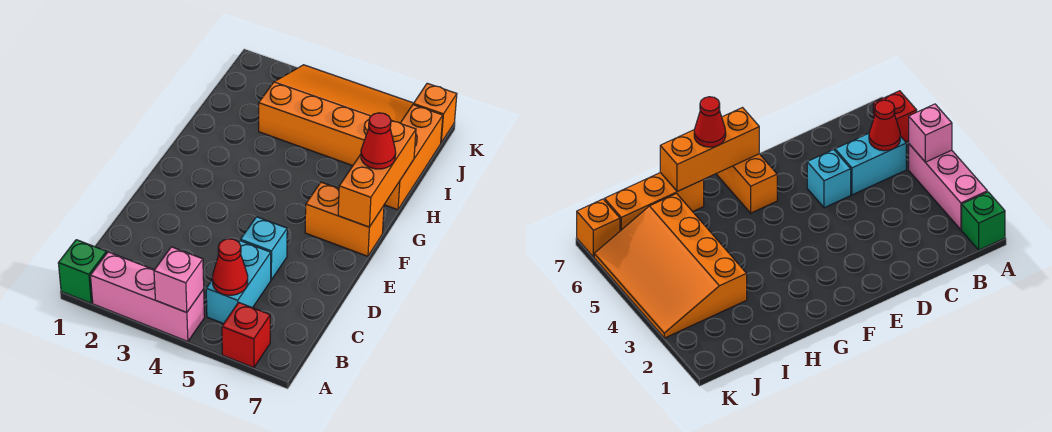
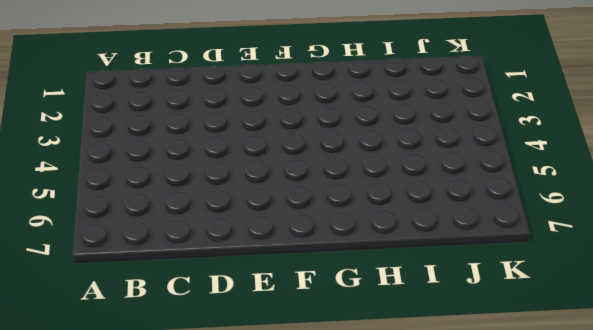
none -> green 1x1 brick [58,240,107,303]
none -> pink 1x3 brick [90,252,205,341]
none -> red 1x1 brick [222,302,270,368]

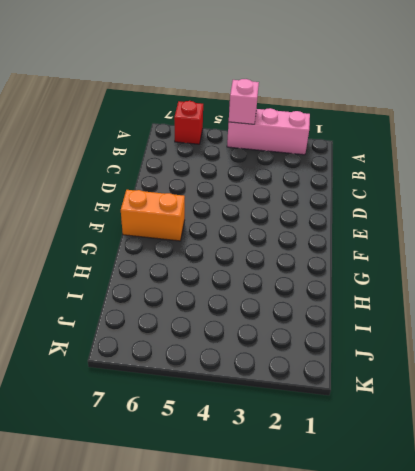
none -> green 1x1 brick [58,240,107,303]
none -> cyan 1x2 brick [206,241,271,324]
none -> cyan 1x1 brick [240,217,287,280]

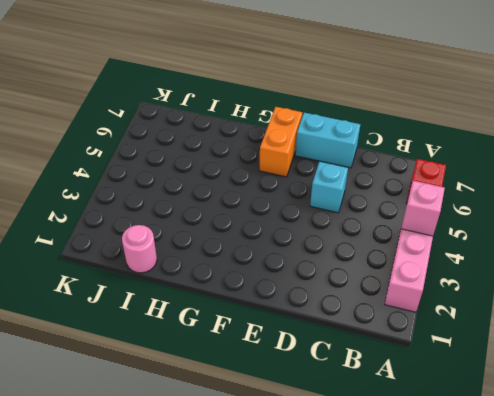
cyan 1x2 brick [295,113,360,168] -> cyan 1x2 brick moved to [206,241,271,324]
pink 1x1 round brick [122,225,157,273] -> none
none -> green 1x1 brick [58,240,107,303]
none -> orange 1x3 brick [384,105,443,210]
none -> orange 3x4 slope [259,65,414,166]

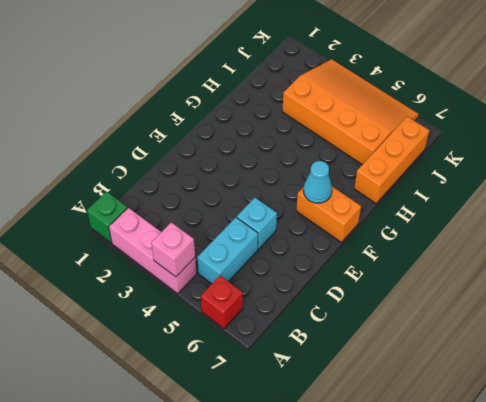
cyan 1x1 cone [303,161,332,203] -> none
none -> orange 1x1 brick [413,83,457,143]
none -> red 1x1 cone [212,239,248,295]
none -> orange 1x3 brick [338,120,416,227]

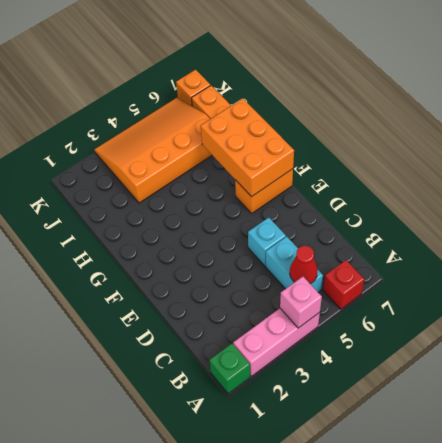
orange 2x3 brick [201,99,294,197] -> orange 1x3 brick [338,120,416,227]
none -> red 1x1 cone [361,113,396,169]

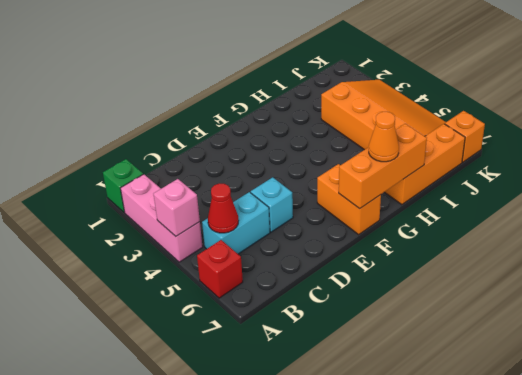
orange 1x1 cone [369,112,399,162] -> red 1x1 cone [361,113,396,169]

